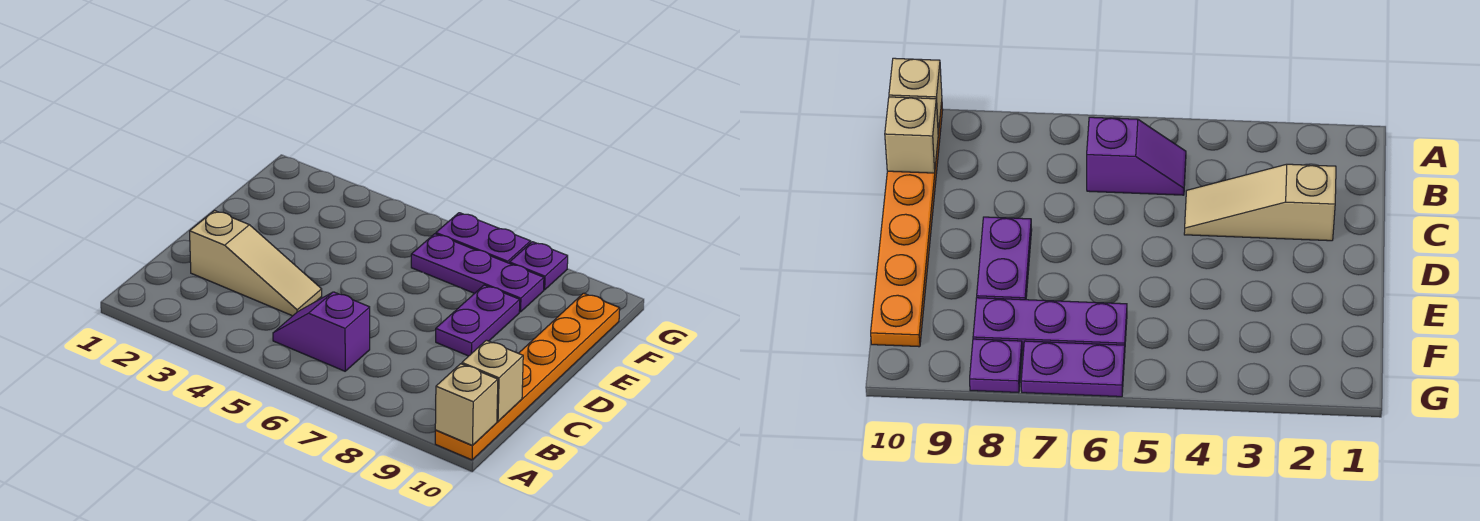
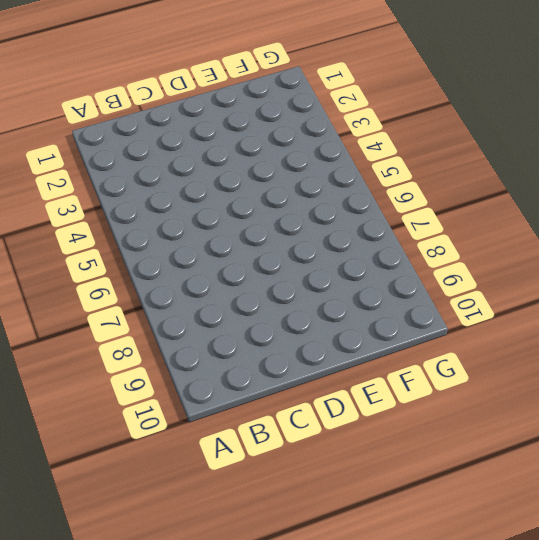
none -> orange 1x6 plate [435,293,620,460]
none -> purple 1x2 slope [273,292,370,371]

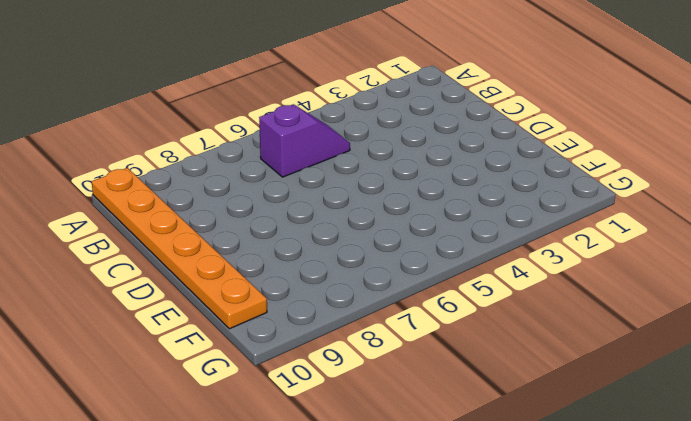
none -> tan 1x3 slope [190,211,322,316]
none -> purple 1x2 plate [436,285,520,356]

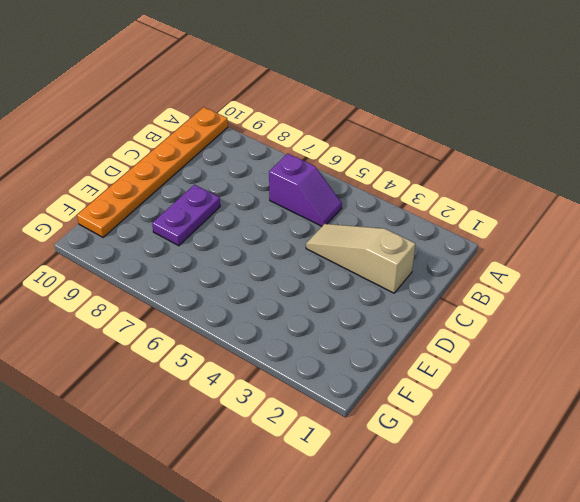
none -> purple 1x3 plate [411,234,544,312]
none -> purple 1x2 plate [436,213,531,263]

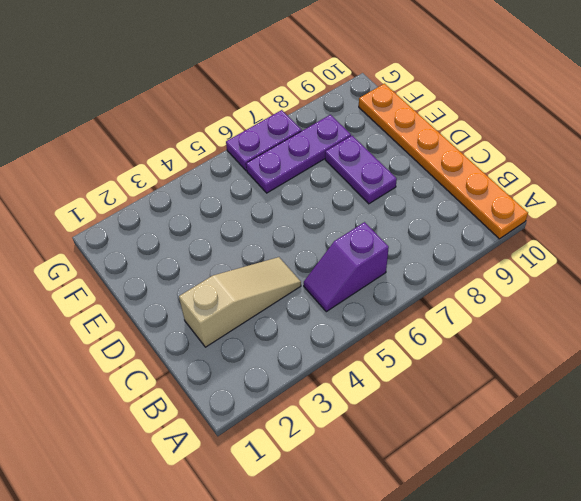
none -> purple 1x1 plate [510,242,568,290]
none -> tan 1x1 brick [435,364,498,445]

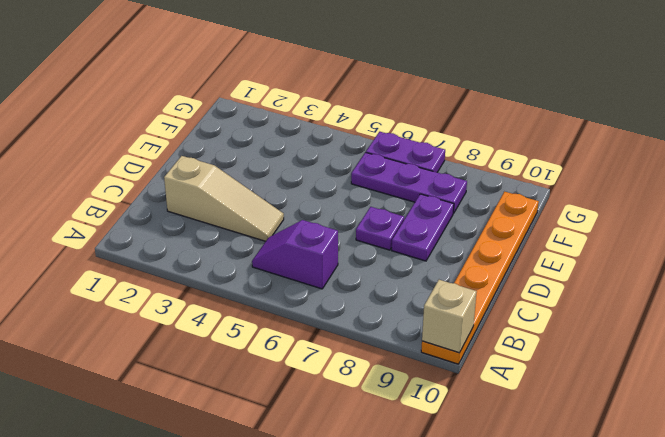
purple 1x1 plate [356,207,404,250] -> purple 1x1 plate moved to [510,242,568,290]
none -> tan 1x1 brick [462,340,523,421]

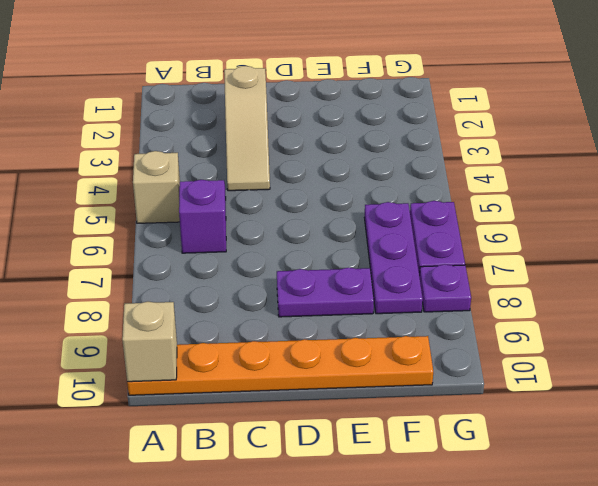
tan 1x1 brick [133,151,180,223] -> tan 1x1 brick moved to [462,340,523,421]

